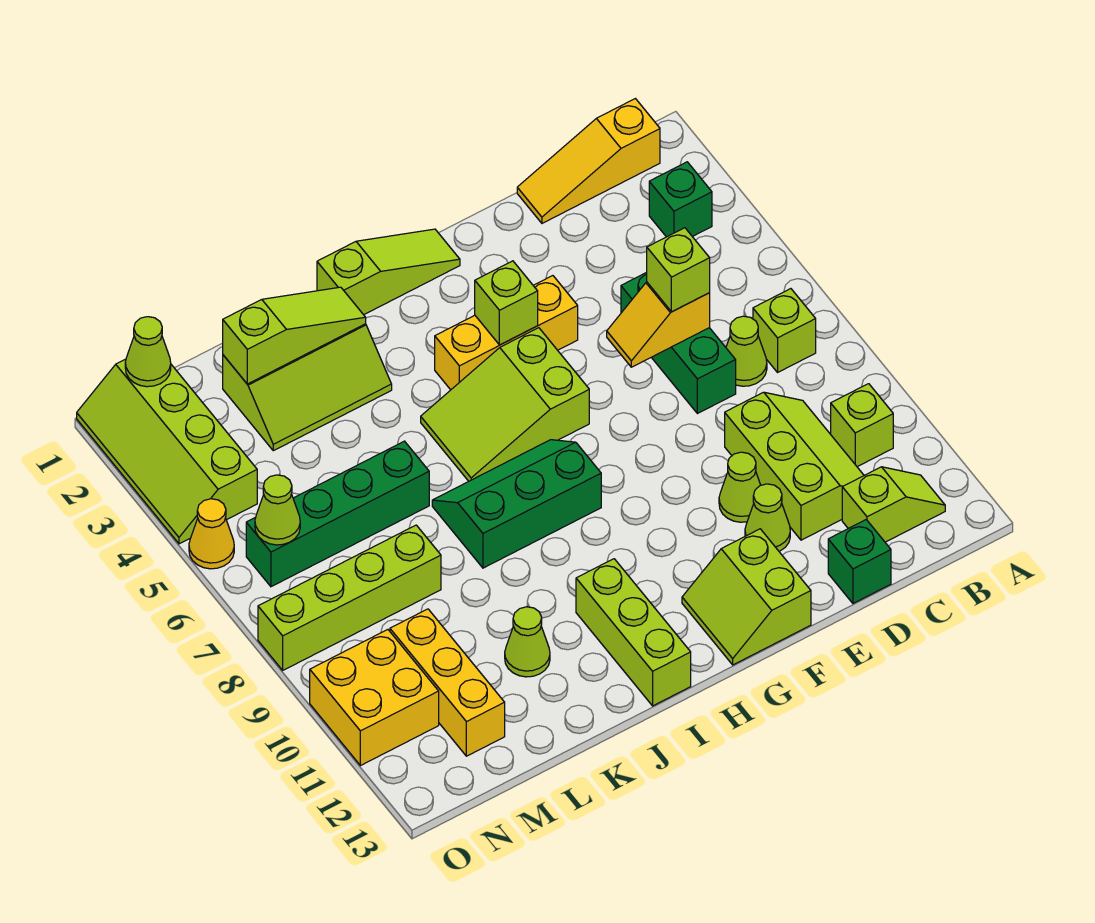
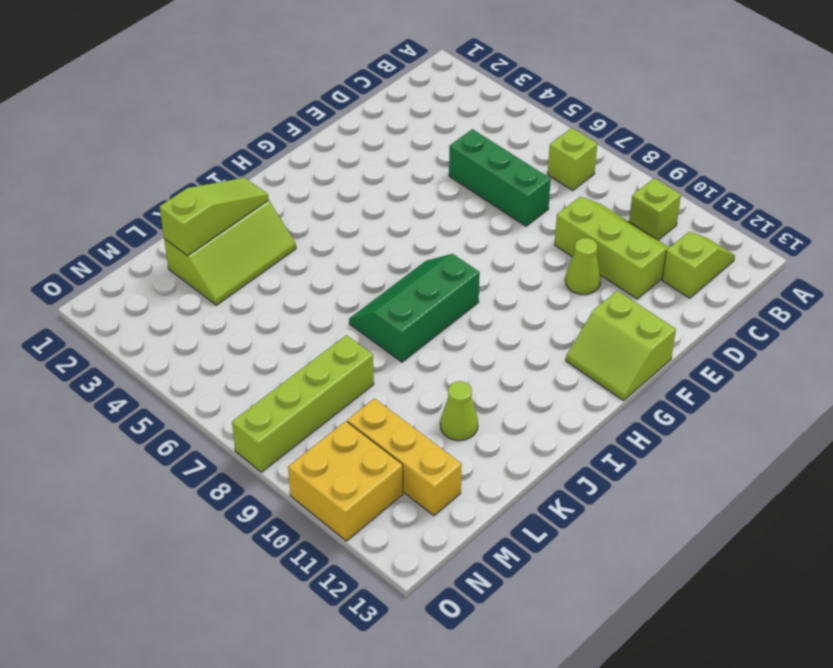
none -> yellow 1x3 slope [517,99,660,223]
none -> green 1x1 brick [649,162,712,237]
none -> lime 1x1 cone [726,316,767,386]
none -> green 1x1 brick [828,520,891,603]

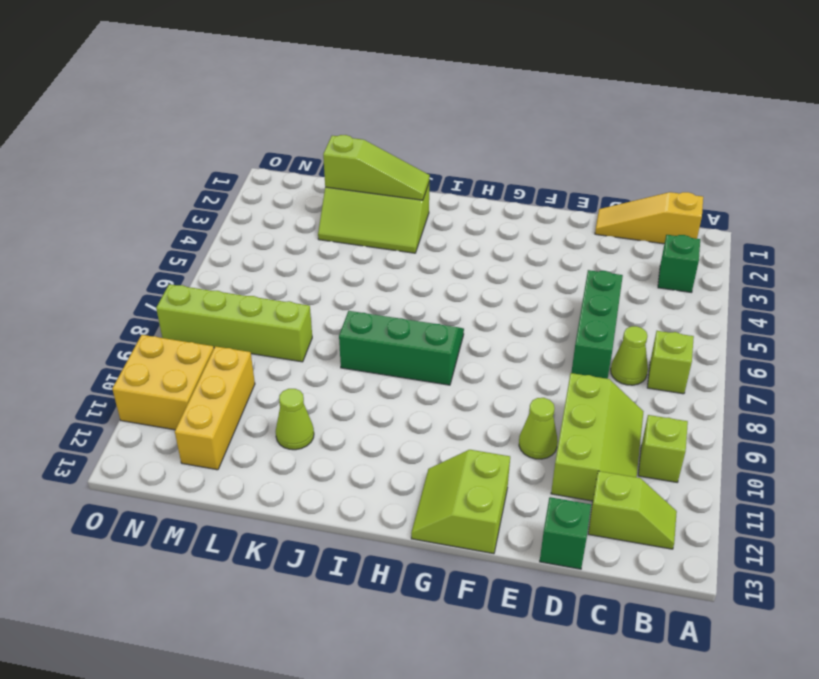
none -> lime 1x1 cone [745,484,790,551]
none -> yellow 1x3 brick [435,276,578,390]
none -> lime 1x3 slope [317,229,460,315]
none -> lime 2x3 slope [421,328,589,481]

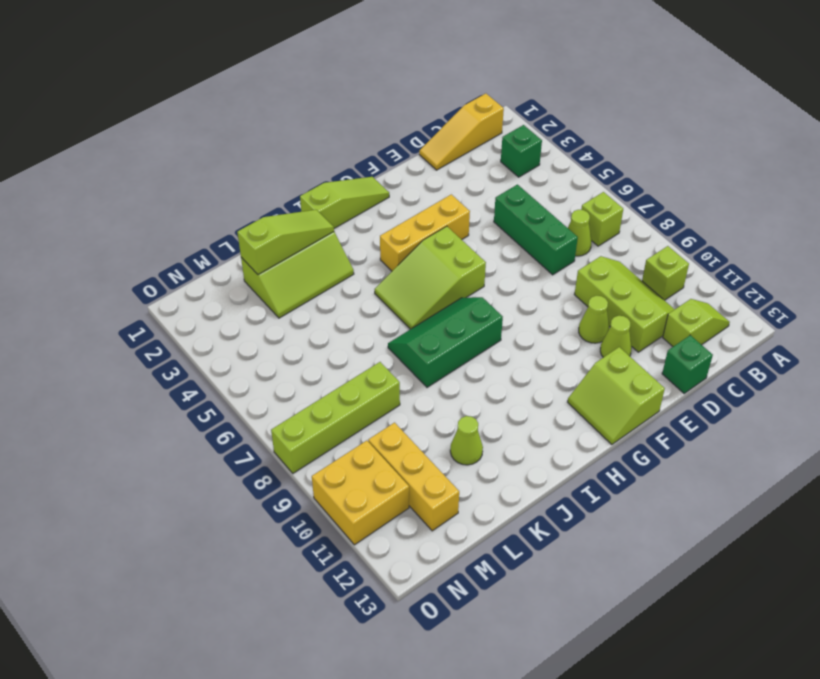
none -> lime 1x3 brick [576,559,691,706]
none -> green 1x4 brick [246,441,429,587]
none -> lime 2x4 slope [77,359,257,544]
none -> yellow 1x1 cone [189,499,234,569]

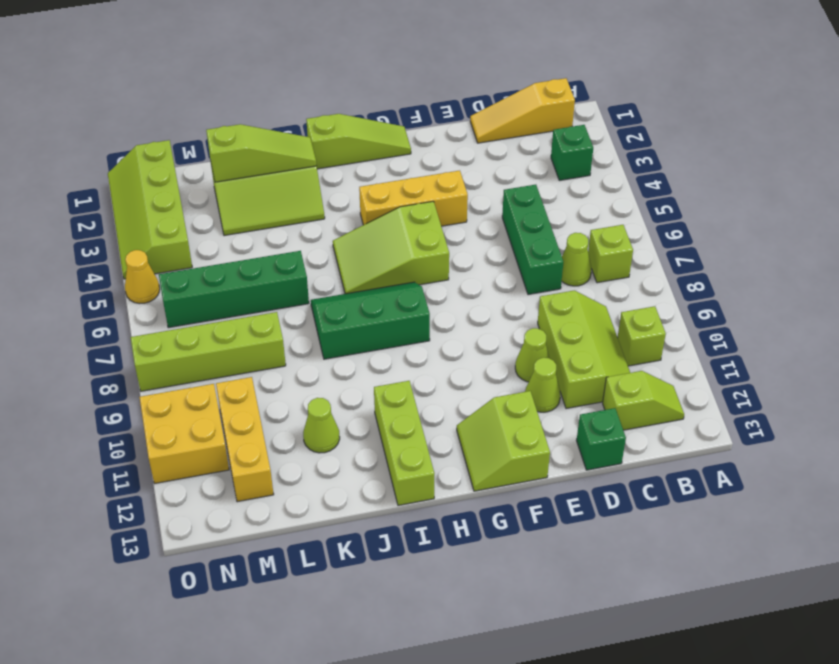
none -> yellow 1x2 slope [607,282,710,367]
none -> lime 1x1 brick [475,261,538,345]
none -> lime 1x1 cone [125,317,171,387]
none -> lime 1x1 cone [255,475,300,545]

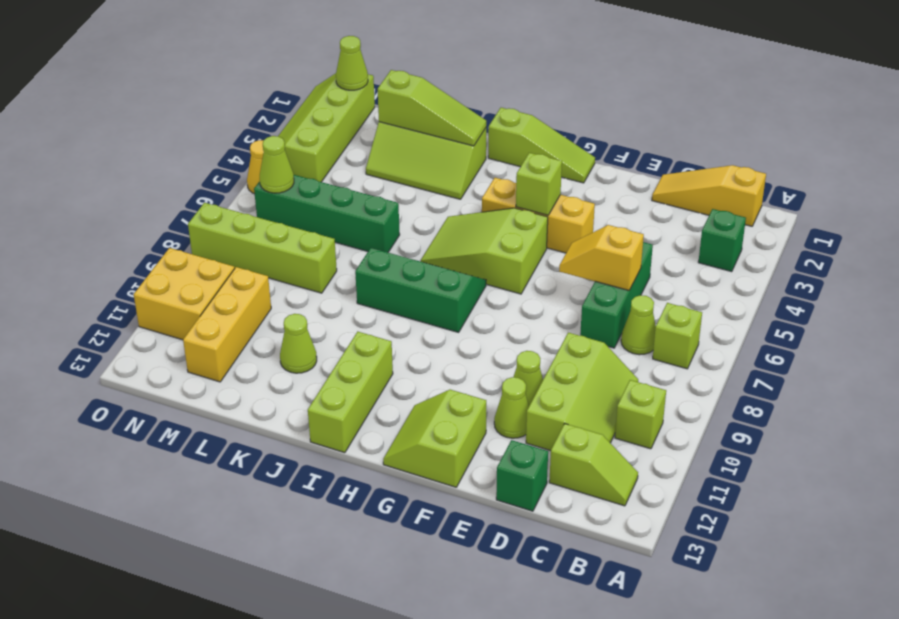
none -> lime 1x1 brick [647,228,710,312]

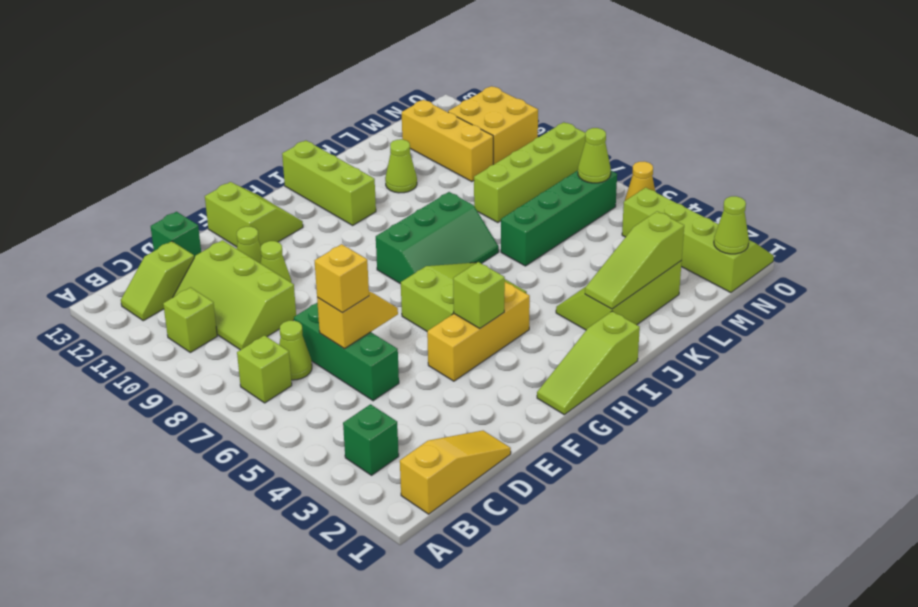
yellow 1x1 brick [315,244,369,313] -> lime 1x1 brick [647,228,710,312]

